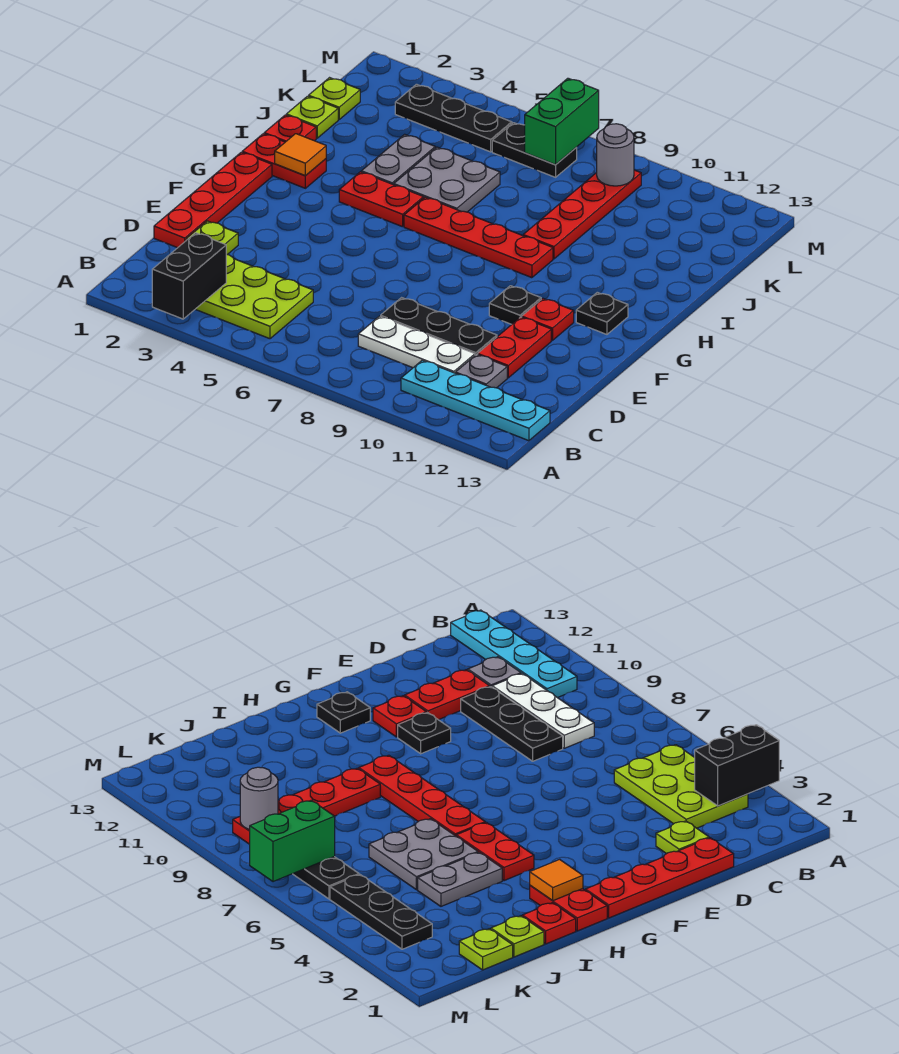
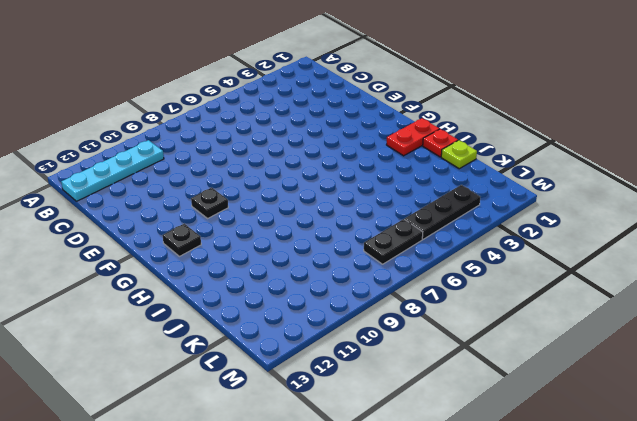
none -> lime 2x3 plate [195,254,313,339]
none -> white 1x3 plate [358,316,475,373]
none -> grey 1x1 plate [456,354,507,388]

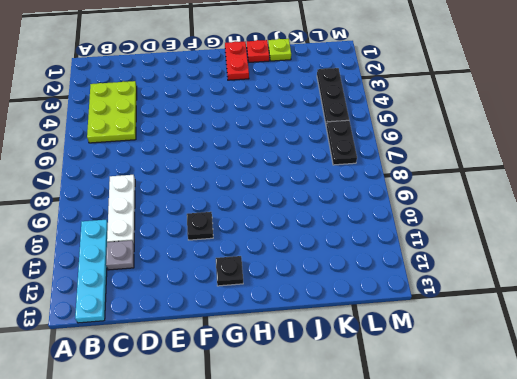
none -> red 1x4 plate [154,152,272,248]
none -> lime 1x1 plate [186,221,238,255]
none -> black 1x3 plate [381,298,497,355]

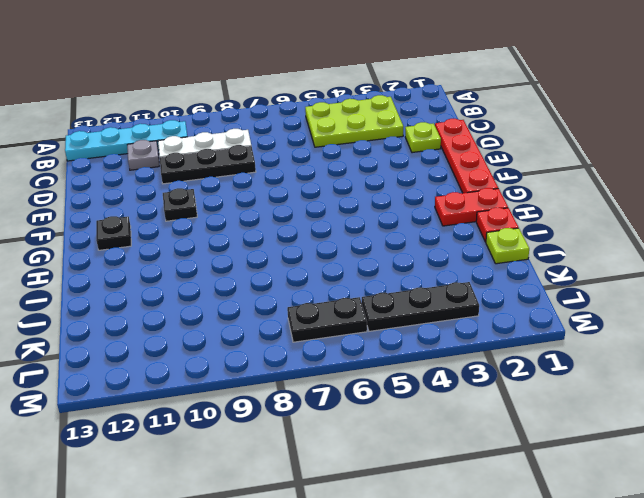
none -> red 1x2 plate [478,317,551,378]
none -> red 1x1 plate [522,299,574,340]
none -> red 1x2 plate [339,172,424,227]

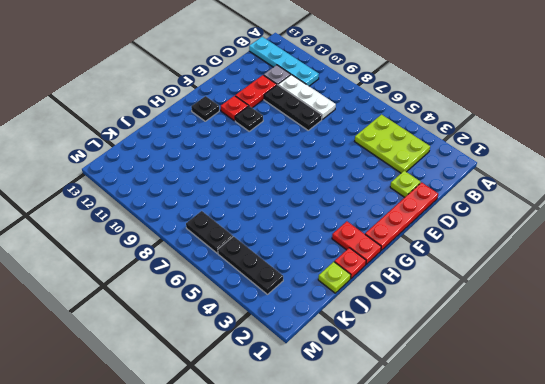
none -> red 1x2 plate [339,172,424,227]
none -> red 1x4 plate [404,197,553,278]
none -> grey 1x2 plate [361,134,435,185]

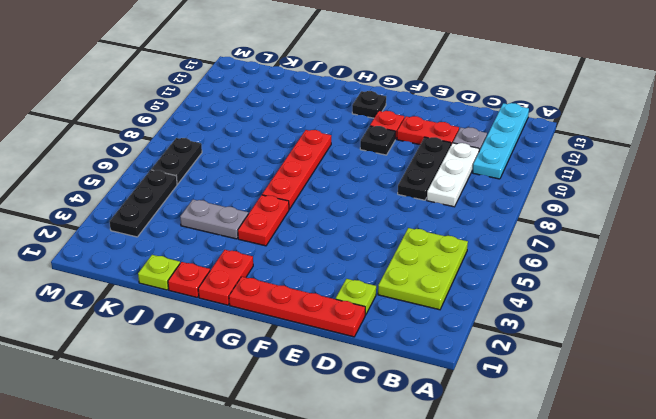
none -> grey 2x2 plate [394,147,500,212]
none -> red 1x4 plate [523,170,641,259]
none -> lime 1x1 plate [309,78,360,119]

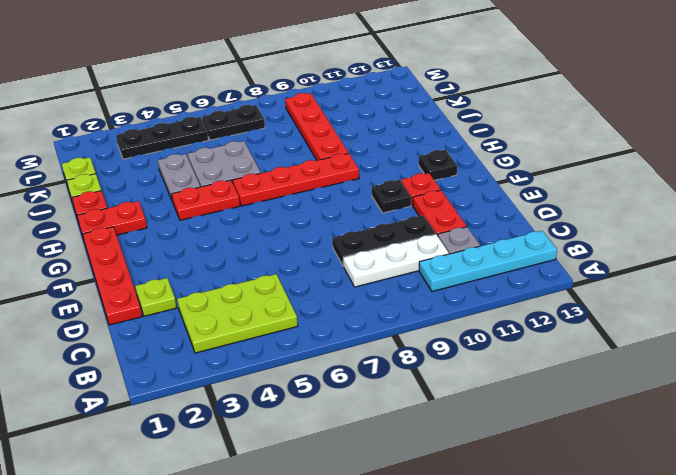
none -> black 1x2 brick [152,233,226,319]
none -> orange 1x1 tile [275,134,326,176]
none -> green 1x2 brick [525,78,599,165]

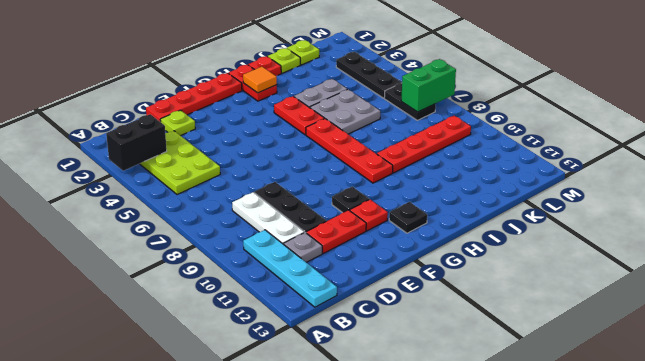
none -> grey 1x1 round brick [597,124,634,186]

